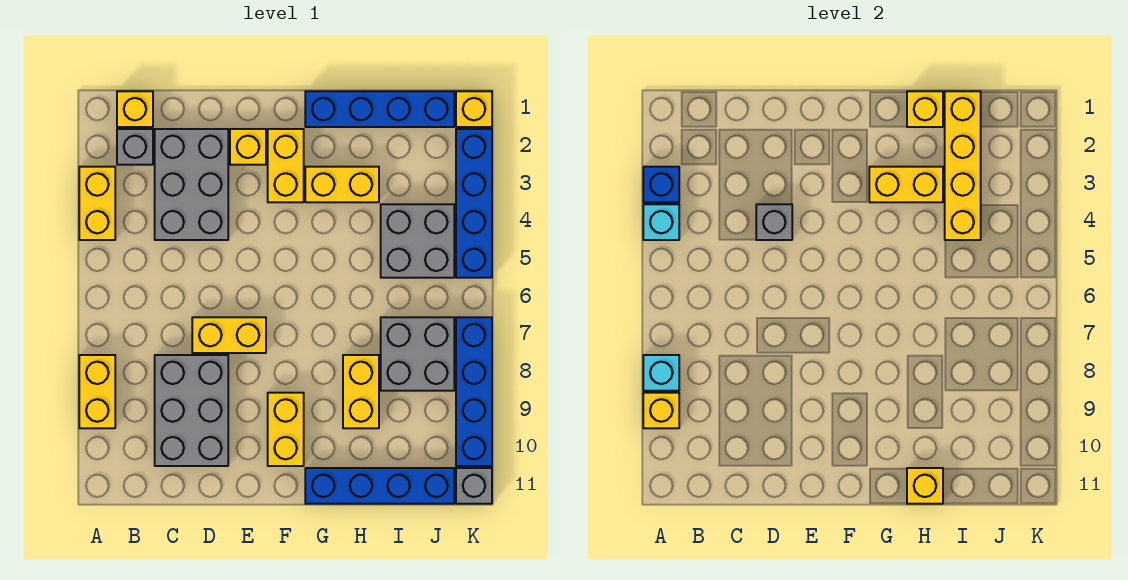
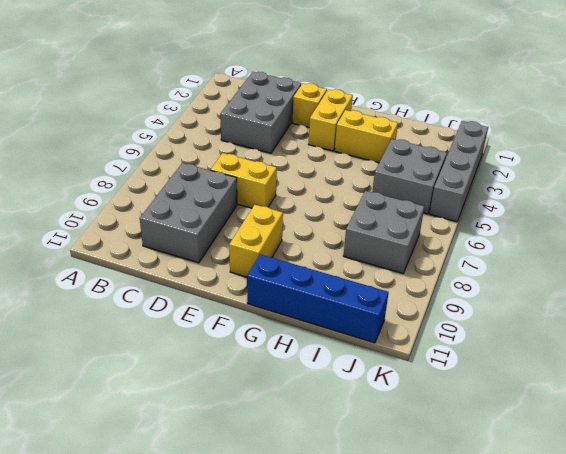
grey 1x4 brick [429,121,488,222] -> blue 1x4 brick [456,129,492,278]
none -> yellow 1x2 brick [79,167,115,240]
none -> yellow 1x2 brick [79,355,115,428]
none -> yellow 1x1 brick [117,91,153,127]

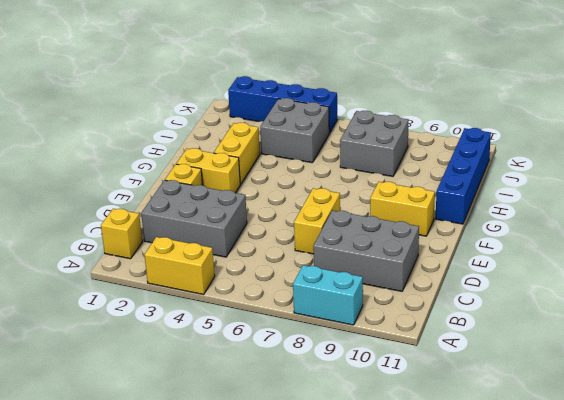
cyan 1x2 brick [293,265,363,325] -> yellow 1x2 brick [79,355,115,428]
none -> grey 1x1 brick [117,129,153,165]
none -> blue 1x4 brick [305,91,454,127]
none -> yellow 1x2 brick [343,355,379,428]

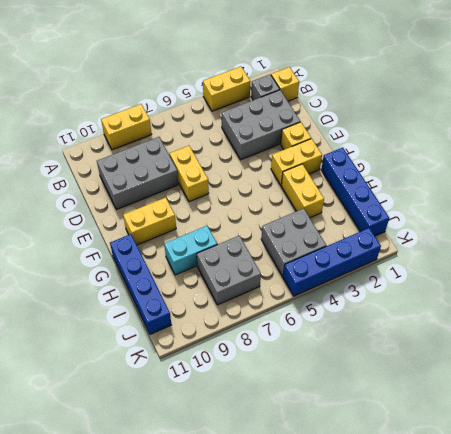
cyan 1x2 brick [164,226,217,275] -> yellow 1x2 brick [343,355,379,428]
none -> yellow 1x1 brick [456,91,492,127]
none -> blue 1x4 brick [456,317,492,466]
none -> grey 1x1 brick [456,468,492,504]

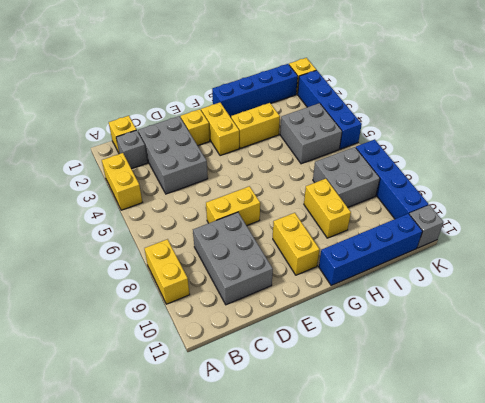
none -> blue 1x1 brick [643,167,679,202]
none -> cyan 1x1 brick [643,204,679,240]
none -> cyan 1x1 brick [643,355,679,391]

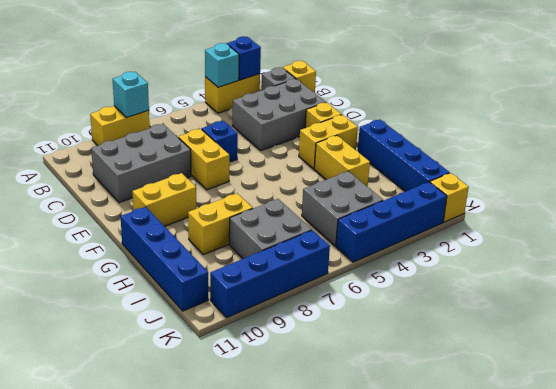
blue 1x1 brick [202,121,238,162] -> none
none -> grey 1x1 brick [456,468,492,504]
none -> yellow 1x1 brick [643,393,679,428]
none -> grey 1x1 brick [756,204,792,240]

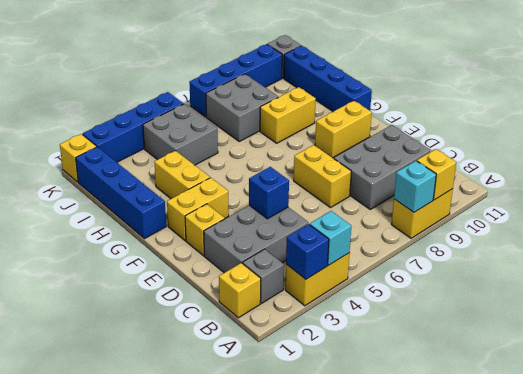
blue 1x1 brick [249,167,289,219] -> grey 1x1 brick [756,204,792,240]
none -> yellow 1x2 brick [869,167,943,202]
none -> yellow 1x1 brick [907,91,943,127]
none -> yellow 1x1 brick [907,468,943,504]

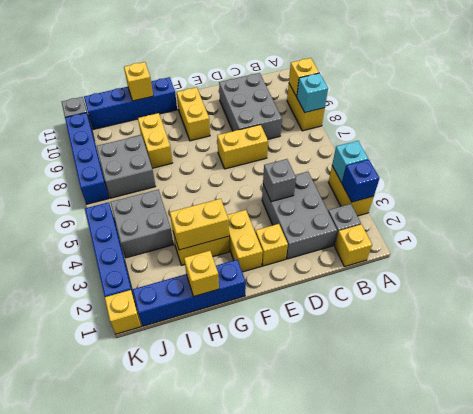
none -> yellow 1x4 brick [945,91,981,240]

